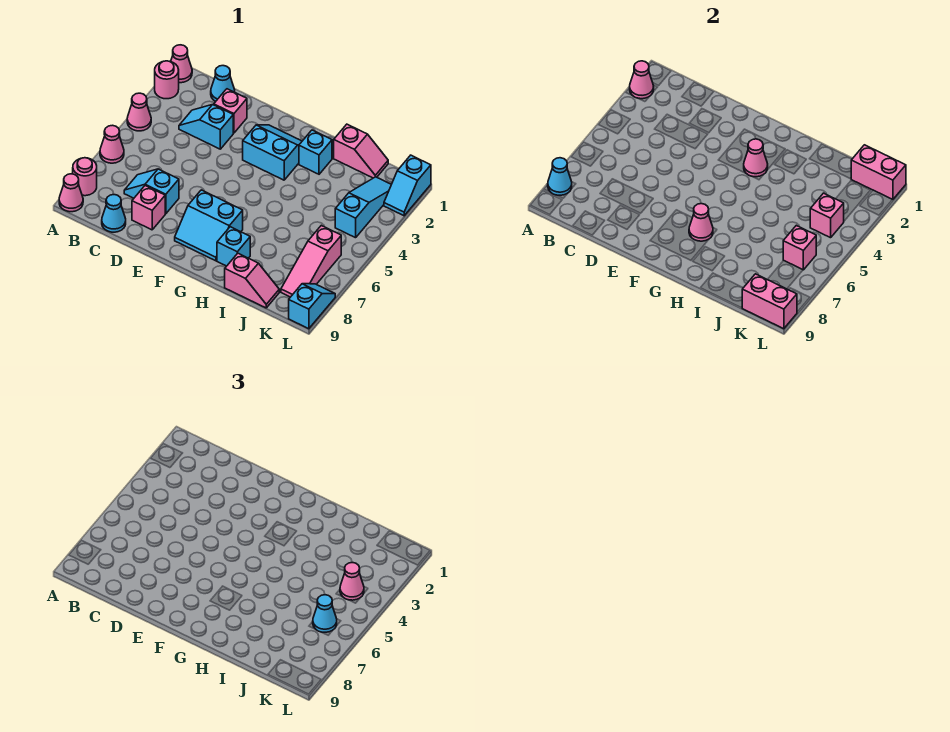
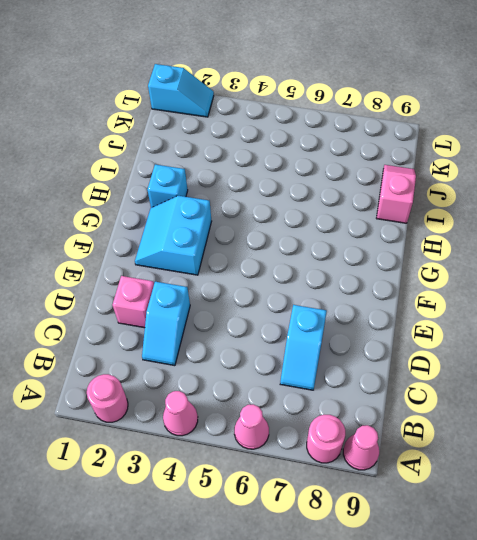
none -> pink 1x1 cone [171,45,192,83]
none -> cyan 1x1 cone [211,66,235,101]
none -> cyan 1x1 cone [102,194,126,232]
none -> pink 1x1 brick [132,186,165,230]

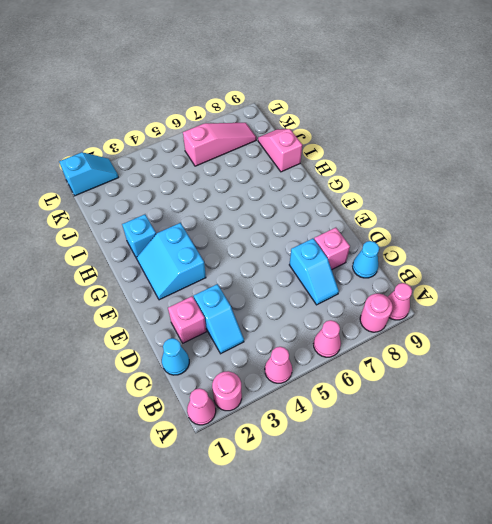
none -> cyan 2x2 slope [175,190,243,261]
none -> cyan 1x1 brick [217,227,250,266]
none -> pink 1x2 slope [334,124,388,178]
none -> cyan 1x3 slope [335,177,391,238]

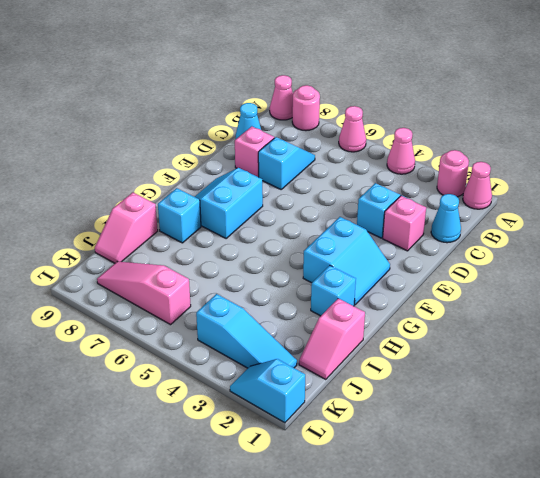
none -> cyan 1x2 slope [289,284,335,329]
none -> pink 1x1 cone [630,61,654,99]
none -> cyan 1x1 cone [548,158,572,195]
none -> pink 1x1 cone [744,139,768,177]

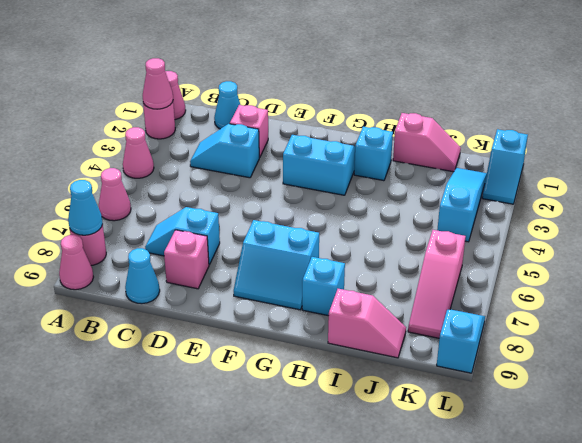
none -> pink 1x1 cone [744,139,768,177]
none -> pink 1x1 cone [689,204,713,241]
none -> pink 1x2 brick [851,145,906,200]
none -> pink 1x1 brick [810,193,844,238]

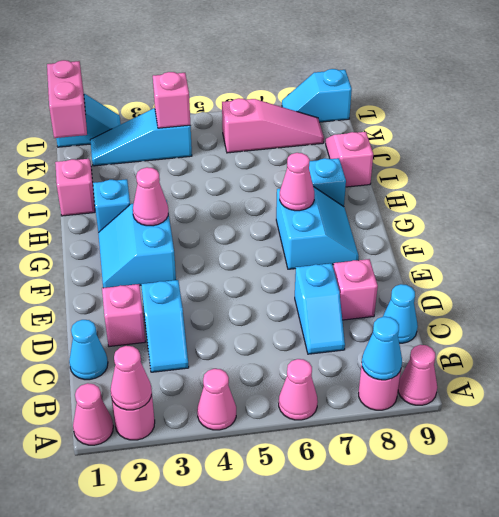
none -> pink 1x1 brick [783,226,816,270]
none -> pink 1x2 brick [742,274,797,329]
none -> pink 1x1 cone [340,563,364,600]
none -> cyan 1x1 cone [313,595,337,632]

